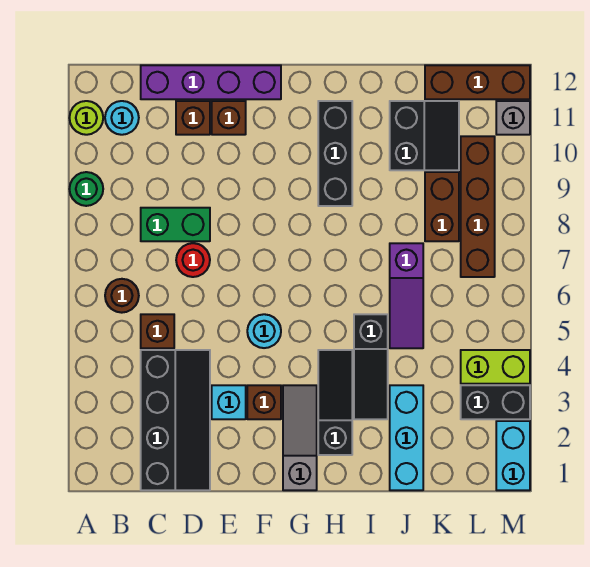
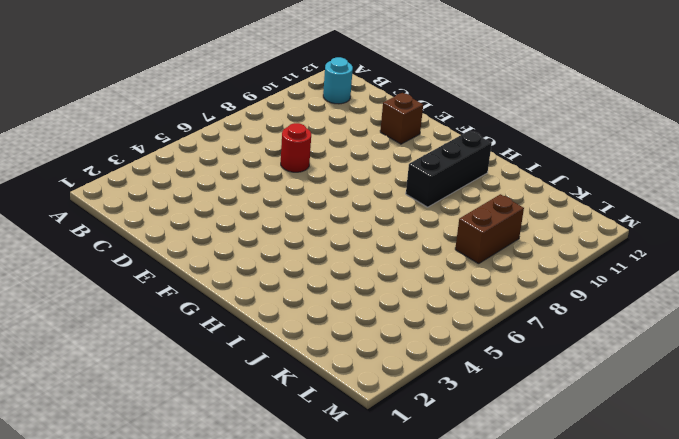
none -> green 1x1 round brick [70,172,103,206]
none -> lime 1x1 round brick [69,101,103,135]
none -> brown 1x1 round brick [105,279,139,313]

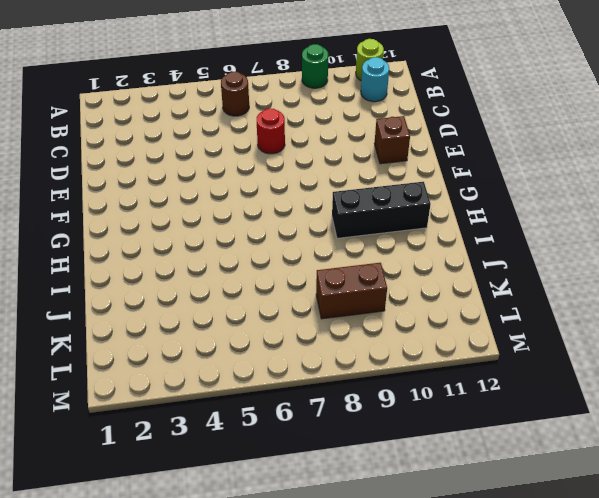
none -> black 2x4 slope [141,350,210,490]
none -> brown 1x1 brick [141,314,174,348]
none -> green 1x2 brick [141,208,210,241]

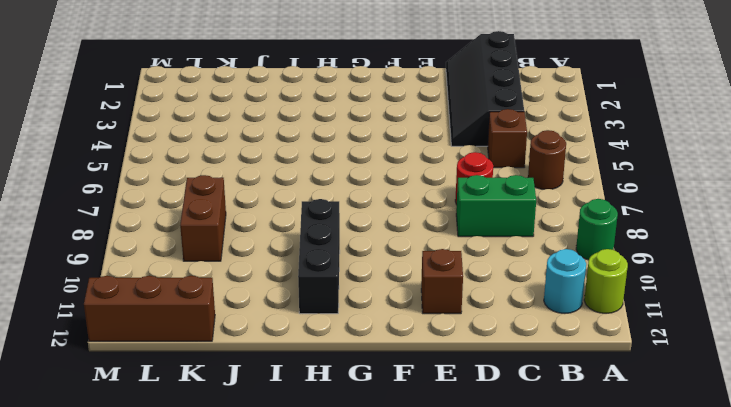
none -> purple 1x4 brick [141,65,281,99]
none -> brown 1x1 brick [176,101,210,135]
none -> cyan 1x1 brick [212,385,246,419]

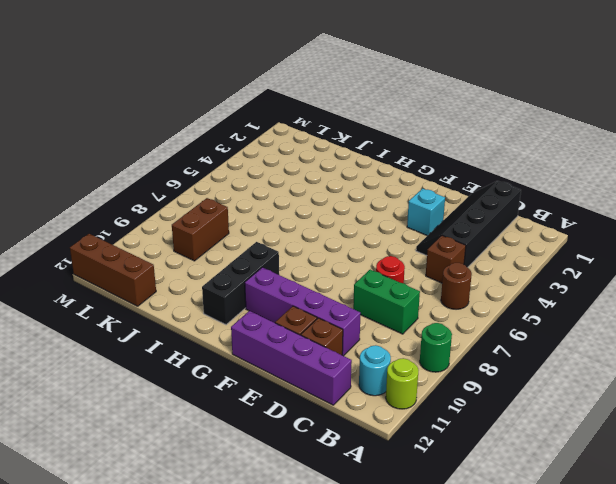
purple 1x4 brick [245,267,361,356] -> none
none -> brown 1x1 brick [247,385,281,419]
none -> cyan 1x1 round brick [247,314,281,348]
none -> grey 1x3 slope [283,385,317,490]

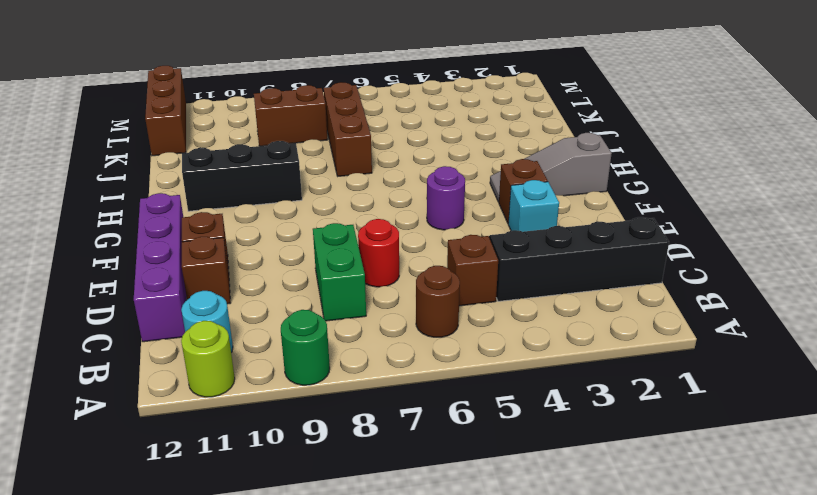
purple 1x1 round brick [427,166,465,230] -> cyan 1x1 round brick [247,314,281,348]
brown 1x3 brick [324,82,372,176] -> purple 1x3 slope [390,243,423,348]
none -> black 1x3 slope [318,350,352,455]
none -> black 1x3 slope [354,314,388,419]
none -> cyan 1x3 brick [390,385,423,490]

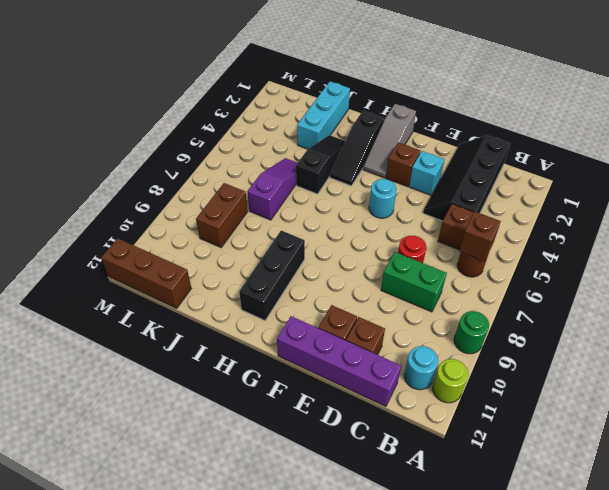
brown 1x1 brick [459,211,501,261] -> none
none -> black 2x2 slope [390,101,459,170]
none -> black 1x2 brick [461,385,530,419]
none -> lime 1x2 brick [461,350,530,384]

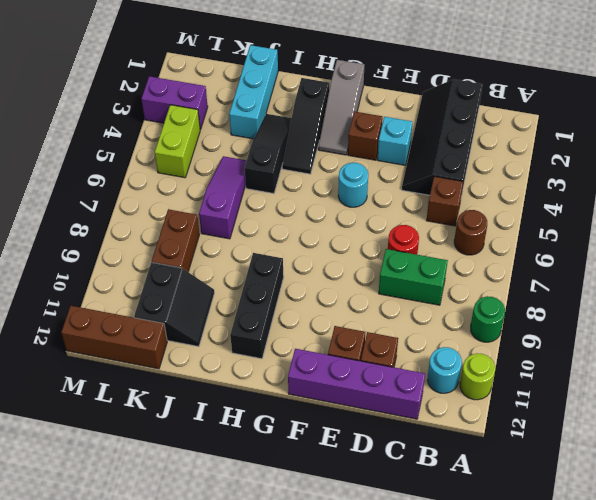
black 2x2 slope [134,262,214,347] -> black 2x2 slope turned to [390,101,459,170]
purple 1x2 brick [141,76,208,129] -> black 1x2 brick [461,385,530,419]
lime 1x2 brick [155,105,200,178] -> lime 1x2 brick turned to [461,350,530,384]
none -> brown 1x4 brick [461,136,495,277]
none -> cyan 1x2 brick [496,421,530,490]
none -> grey 1x1 brick [496,101,530,135]

